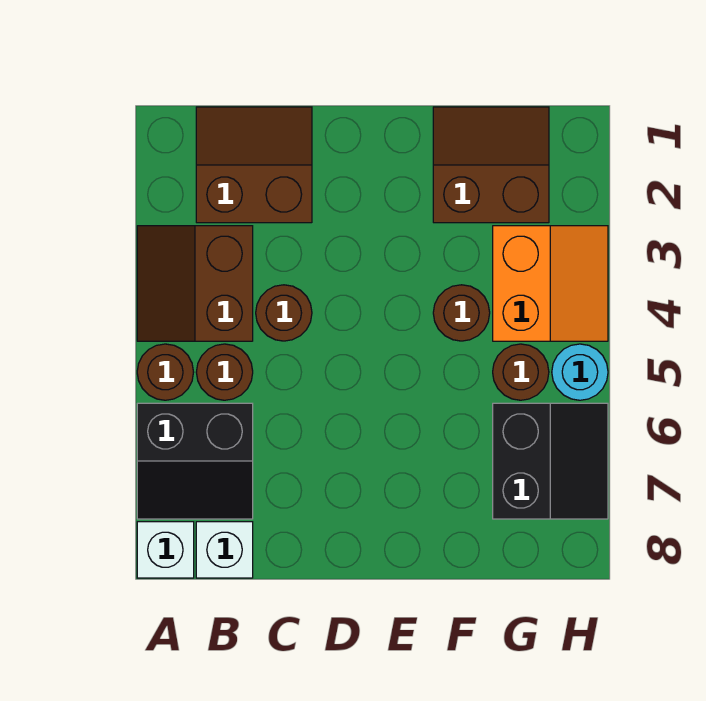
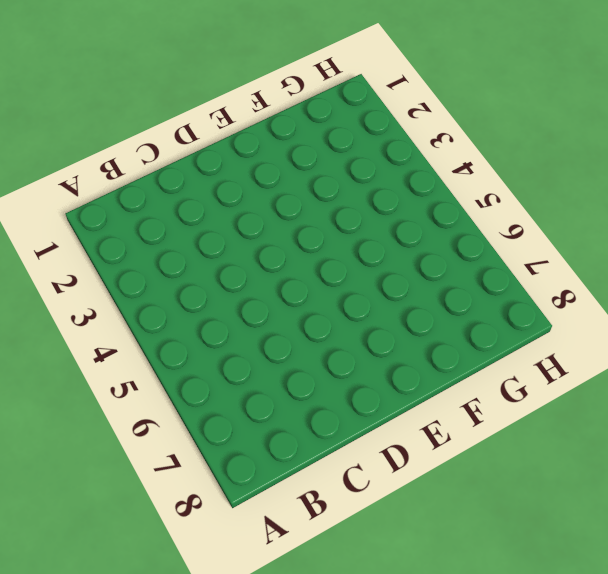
none -> brown 2x2 slope [137,226,253,341]
none -> brown 1x1 round brick [137,344,194,400]
none -> black 2x2 slope [137,403,253,519]

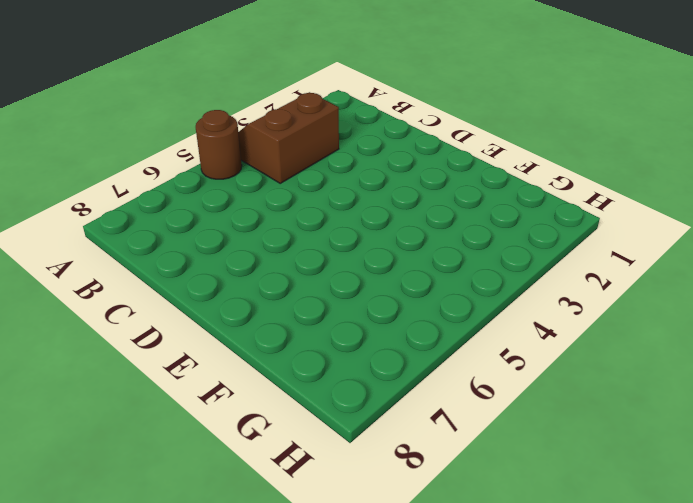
none -> black 2x2 slope [137,403,253,519]
none -> white 1x1 brick [137,522,194,578]
none -> brown 2x2 slope [196,107,312,223]

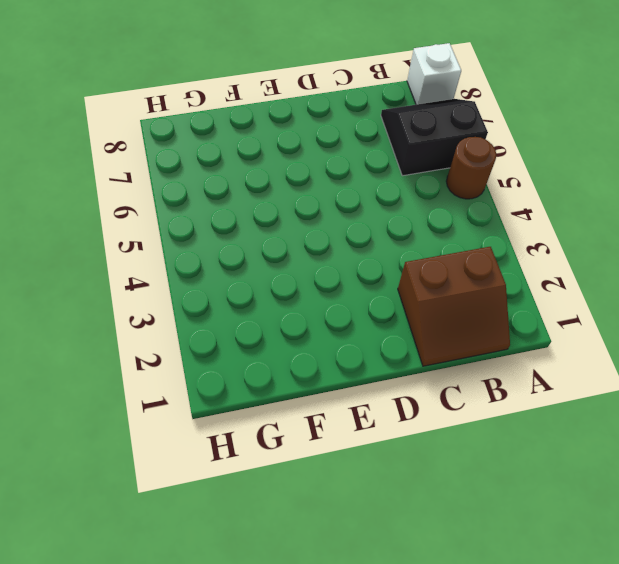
none -> brown 2x2 slope [137,226,253,341]
none -> brown 1x1 round brick [196,344,253,400]
none -> white 1x1 brick [196,522,253,578]

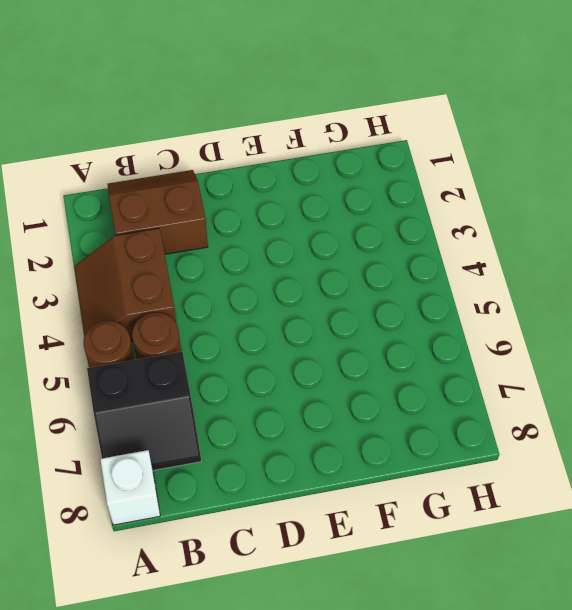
none -> white 1x1 brick [196,522,253,578]
none -> brown 1x1 round brick [256,285,312,341]
none -> brown 2x2 slope [433,107,549,223]

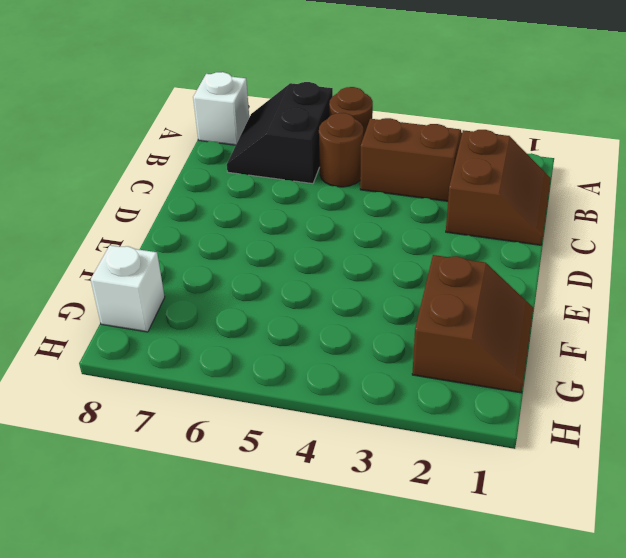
white 1x1 brick [91,245,165,332] -> white 1x1 brick moved to [196,522,253,578]
none -> brown 1x1 round brick [256,285,312,341]
none -> brown 1x1 round brick [433,285,490,341]
none -> orange 2x2 slope [493,226,608,341]

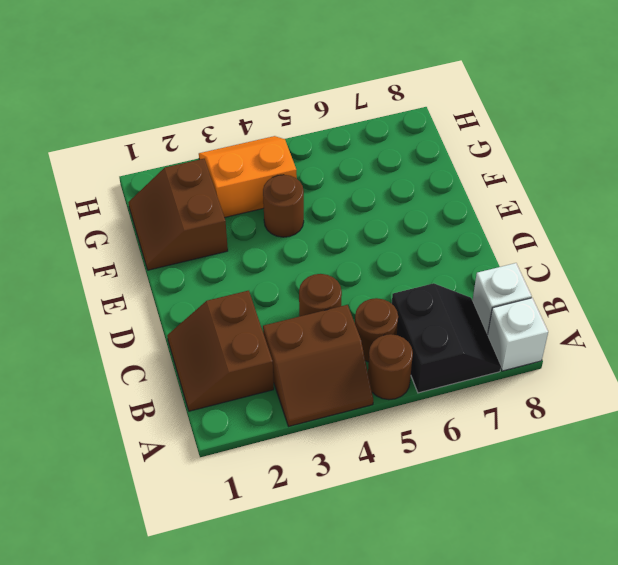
none -> brown 1x1 round brick [493,344,549,400]
none -> black 2x2 slope [493,403,608,519]
none -> cyan 1x1 round brick [552,344,608,400]

